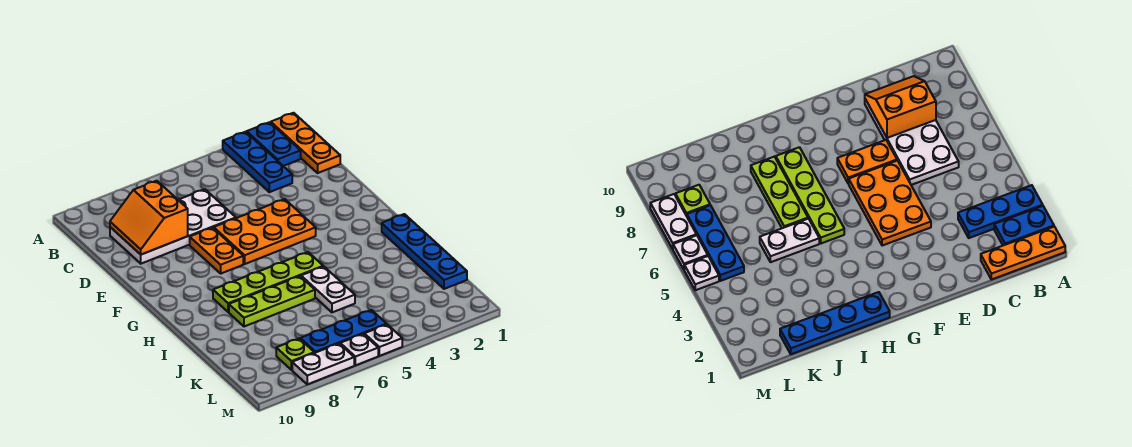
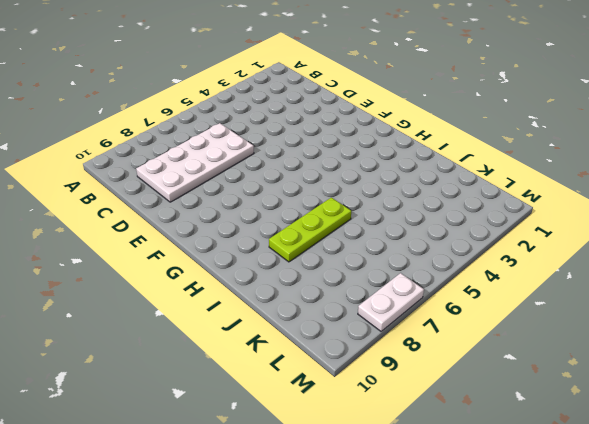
none -> orange 1x3 plate [271,113,340,173]
none -> blue 1x2 plate [247,122,301,166]
none -> blue 1x3 plate [223,132,292,192]

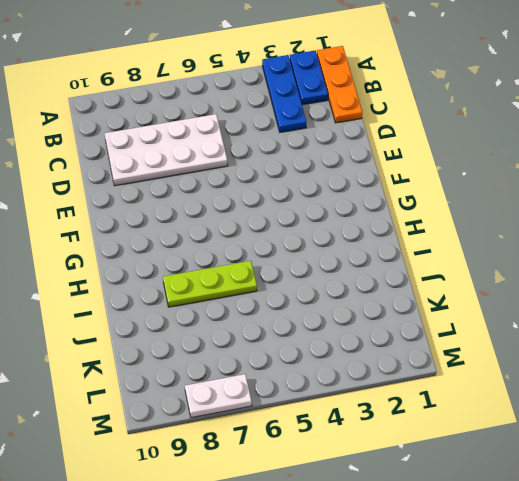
none -> orange 2x3 plate [214,199,316,264]
none -> orange 1x2 plate [190,228,243,273]
none -> blue 1x4 plate [382,214,467,289]

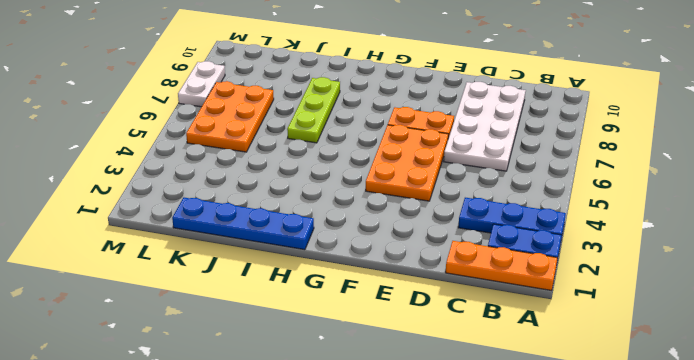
orange 2x3 plate [186,81,274,152] -> blue 1x3 plate [300,310,387,353]
none -> lime 1x4 plate [213,252,323,312]
none -> white 1x2 plate [301,267,355,312]
none -> lime 1x1 plate [276,339,314,370]

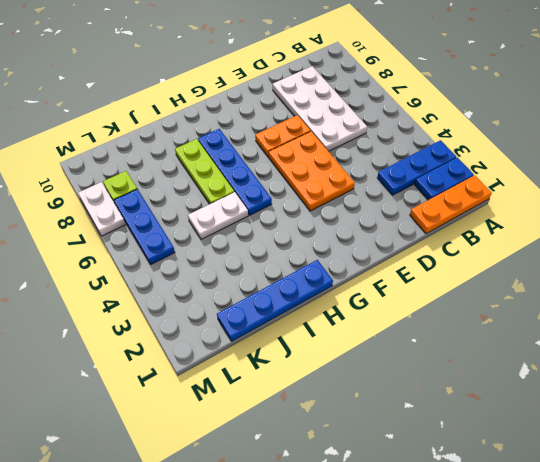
blue 1x4 plate [198,129,272,215] -> lime 1x4 plate [213,252,323,312]
none -> white 1x1 plate [364,325,402,356]
none -> white 1x1 plate [340,334,378,365]
none -> orange 2x2 slope [110,181,188,255]

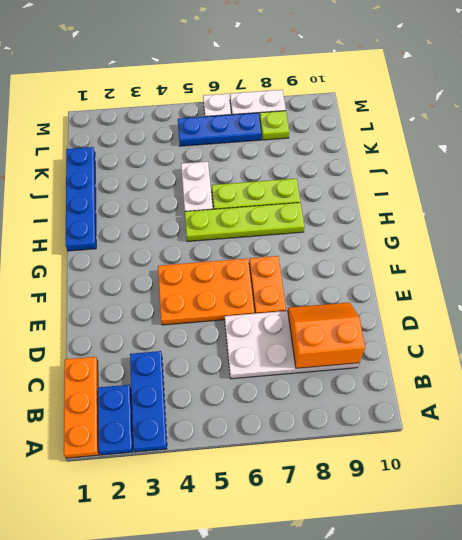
orange 2x2 slope [288,302,365,368] -> orange 2x2 slope turned to [110,181,188,255]
none -> white 1x1 plate [364,325,402,356]

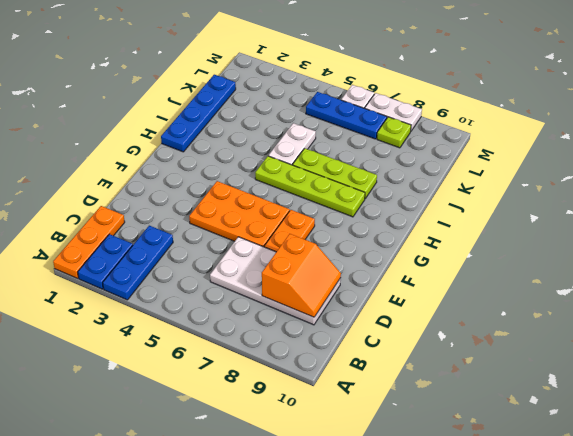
none -> white 1x1 plate [364,325,402,356]

